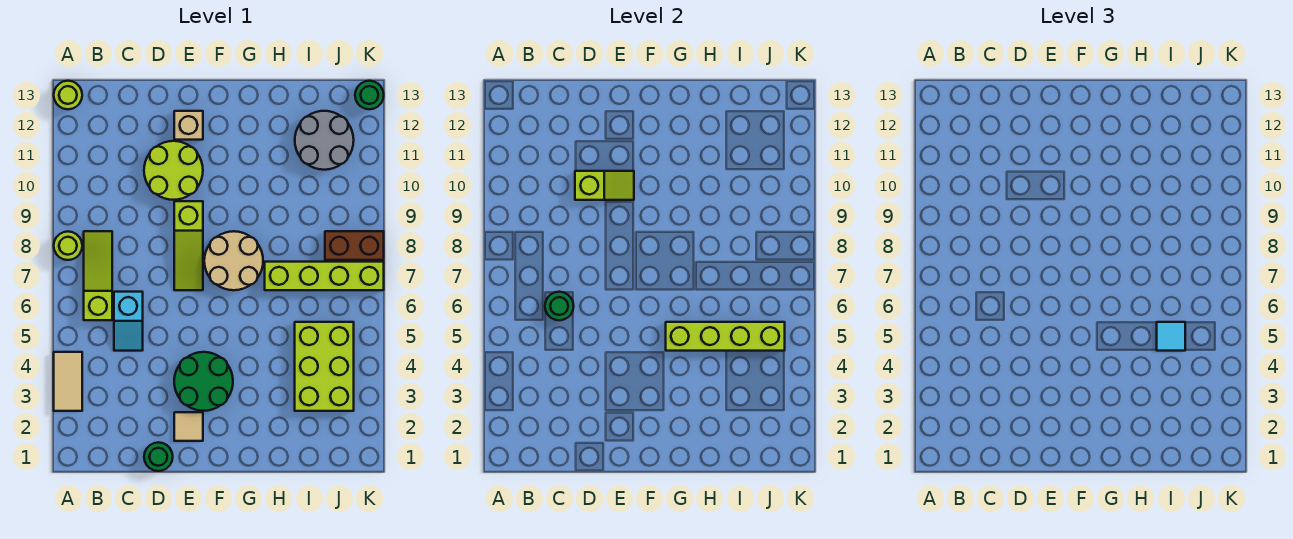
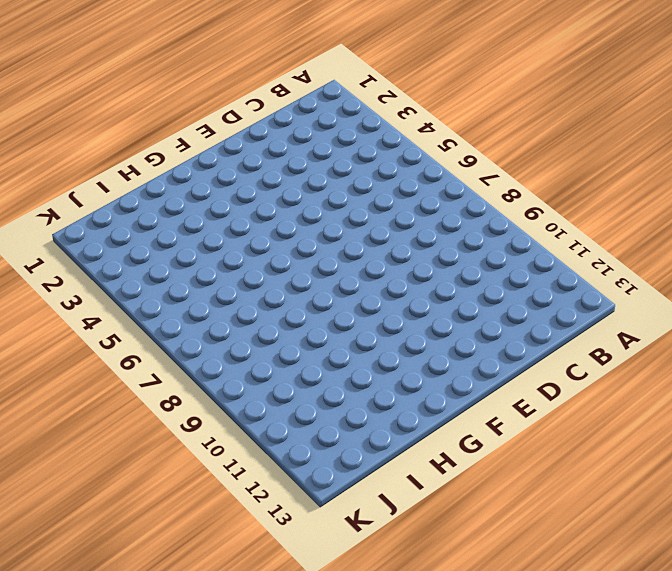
none -> tan 1x2 tile [54,352,82,411]
none -> lime 1x1 round brick [54,232,82,260]
none -> lime 1x1 round brick [54,81,82,109]

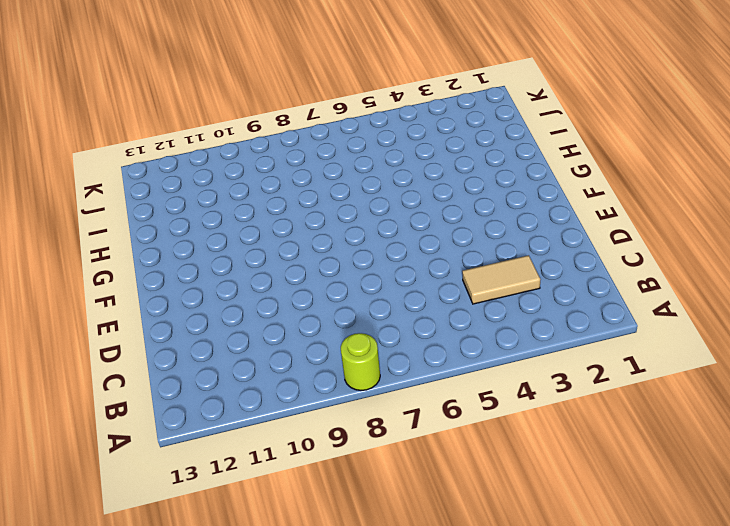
tan 1x2 tile [462,255,541,304] -> tan 1x2 tile moved to [54,352,82,411]
none -> lime 1x1 round brick [54,81,82,109]
none -> lime 1x3 slope [84,231,112,320]
none -> cyan 1x2 slope [114,292,143,351]

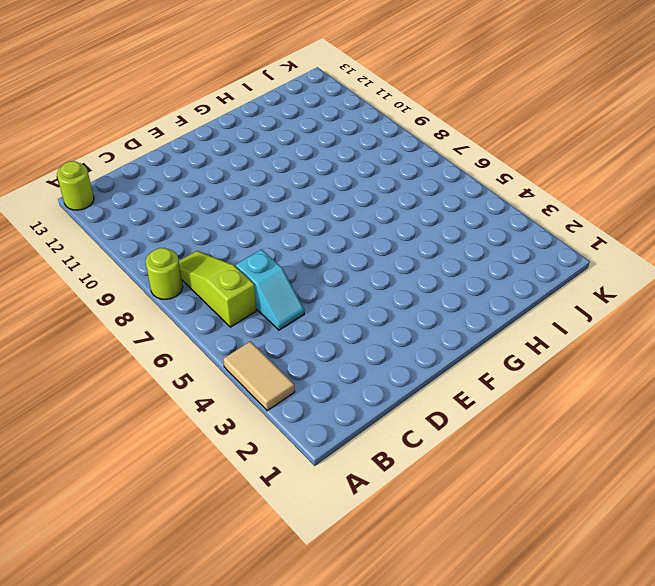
none -> green 1x1 round brick [144,442,173,471]
none -> lime 2x2 round brick [144,141,203,200]
none -> tan 1x1 tile [174,412,203,441]

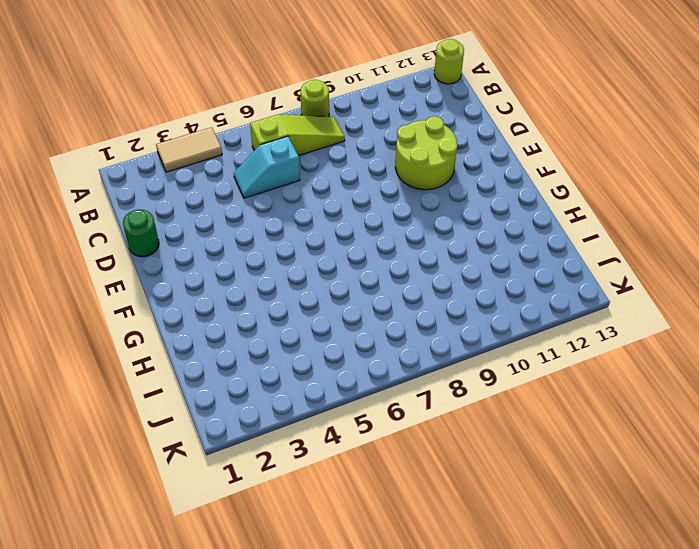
none -> tan 1x1 tile [174,412,203,441]
none -> green 2x2 round brick [174,352,233,411]
none -> lime 1x3 slope [174,201,203,290]

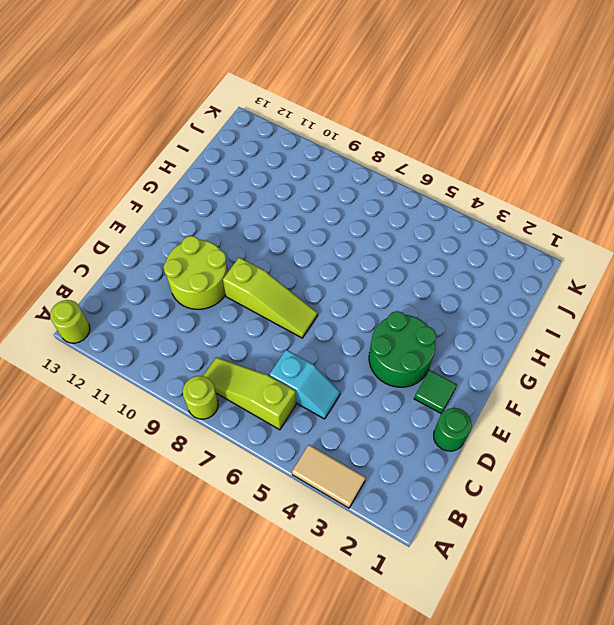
green 1x1 tile [414,370,457,413] -> tan 1x1 tile [174,412,203,441]
none -> tan 1x1 brick [174,111,203,140]
none -> tan 2x2 round brick [204,231,263,290]
none -> lime 1x4 brick [265,262,384,290]

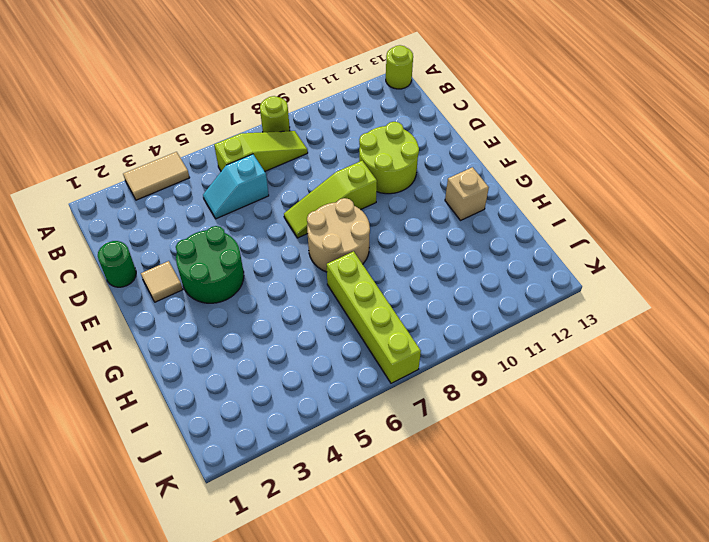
tan 1x1 brick [445,167,489,220] -> tan 1x1 brick moved to [174,111,203,140]
none -> lime 2x3 brick [295,322,354,411]
none -> grey 2x2 round brick [295,111,354,170]
none -> brown 1x2 brick [325,231,384,260]

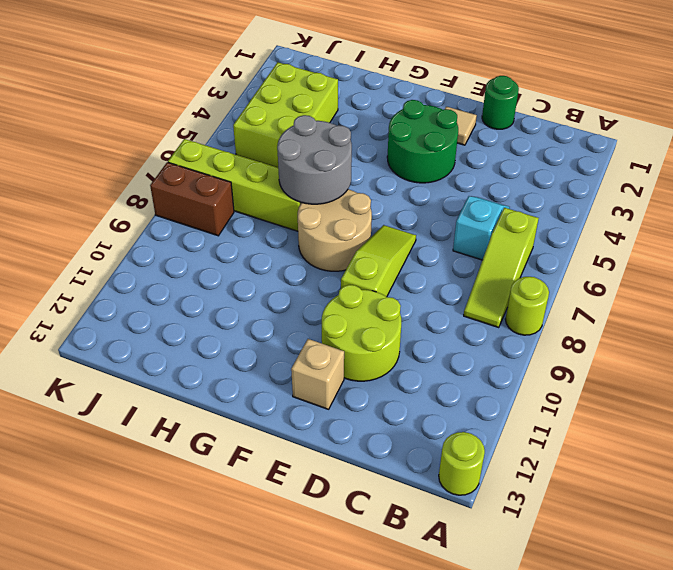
grey 2x2 round brick [277,115,352,204] -> grey 2x2 round brick moved to [295,111,354,170]
none -> tan 1x2 tile [54,352,82,411]
none -> green 1x1 round brick [355,81,384,109]
none -> green 1x1 round brick [545,292,574,320]

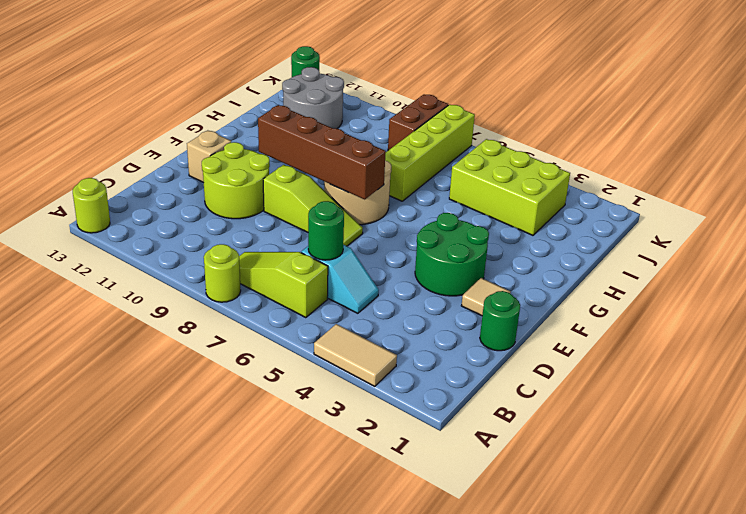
brown 1x4 brick [258,105,386,199] -> none
none -> lime 1x2 slope [575,171,634,200]
none -> lime 1x4 brick [666,322,785,351]
none -> cyan 1x1 tile [1157,322,1185,351]

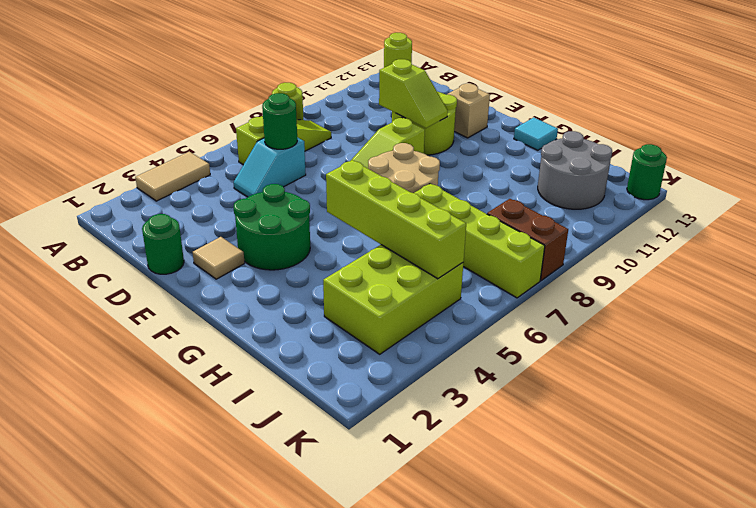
cyan 1x1 tile [514,118,558,150] -> cyan 1x1 tile moved to [1157,322,1185,351]

